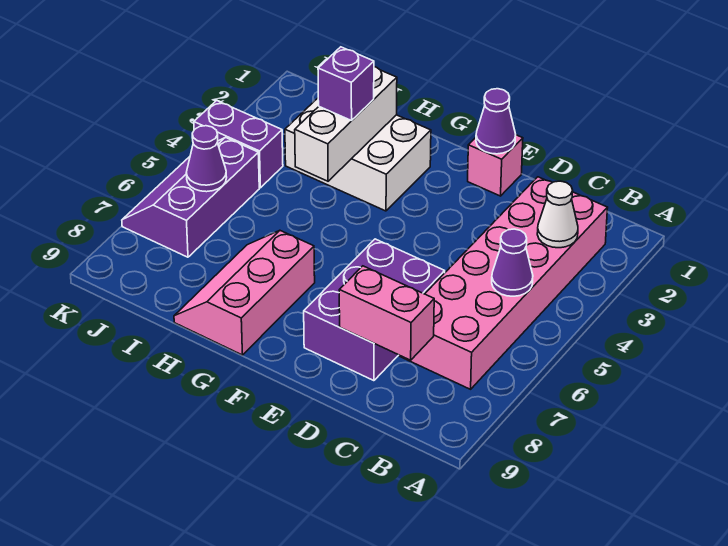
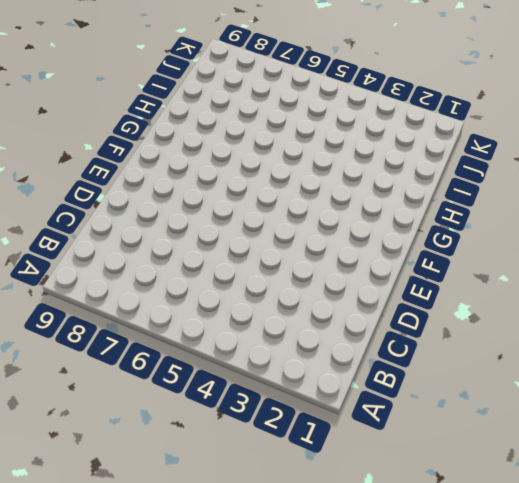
none -> pink 2x6 brick [400,177,608,389]
none -> purple 2x3 brick [304,239,445,381]
none -> pink 1x1 brick [468,135,523,196]

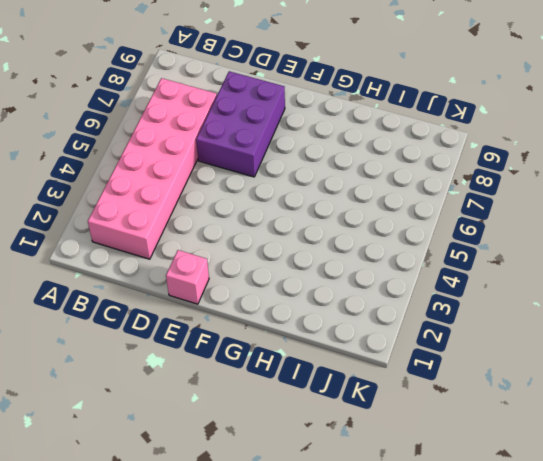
none -> white 2x3 brick [285,98,431,211]
none -> pink 2x3 slope [174,231,315,355]
none -> purple 1x2 brick [194,101,283,188]

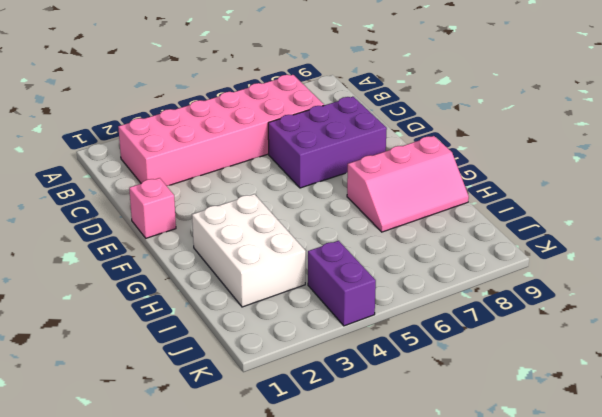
none -> purple 2x3 slope [122,137,259,257]
none -> white 1x1 cone [537,181,578,248]
none -> purple 1x1 cone [492,229,533,296]

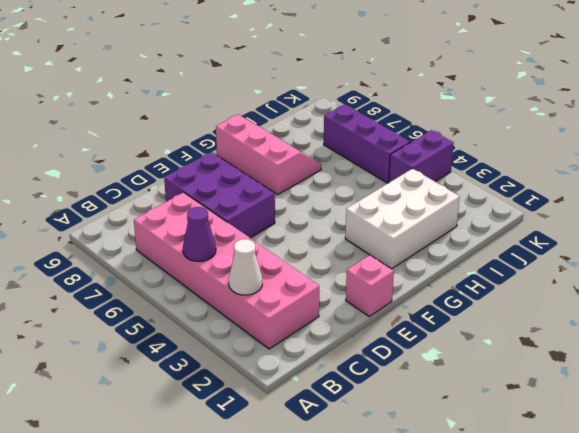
none -> pink 1x2 brick [339,266,434,360]
none -> purple 1x1 cone [476,89,516,154]
none -> white 1x3 brick [295,67,397,181]

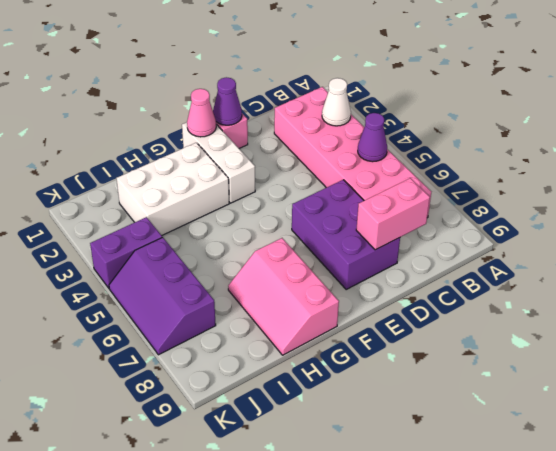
white 1x3 brick [182,122,255,203] -> white 1x3 brick moved to [295,67,397,181]
pink 1x1 cone [187,89,216,137] -> none
none -> purple 1x1 cone [186,126,227,192]
none -> purple 1x1 brick [318,47,374,121]

